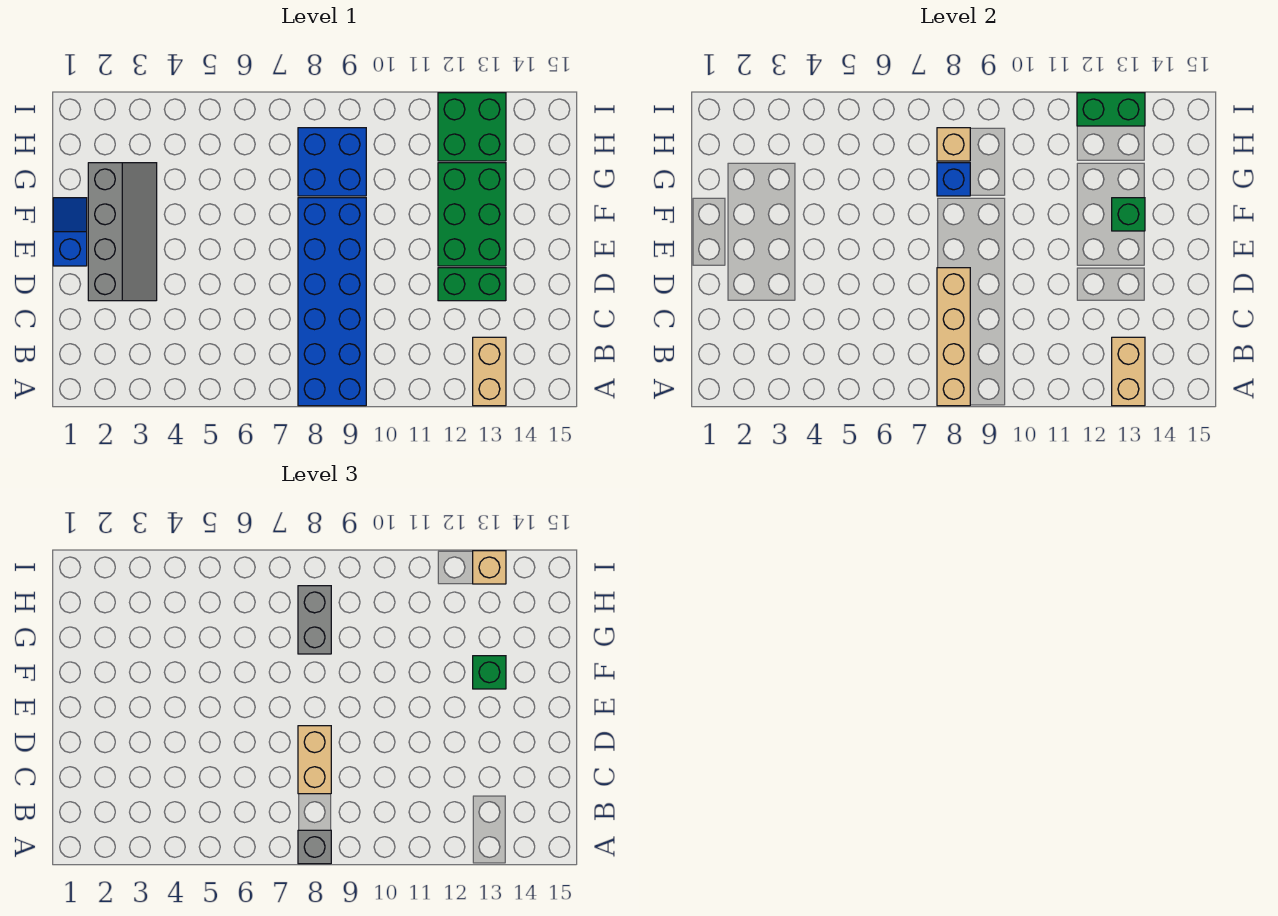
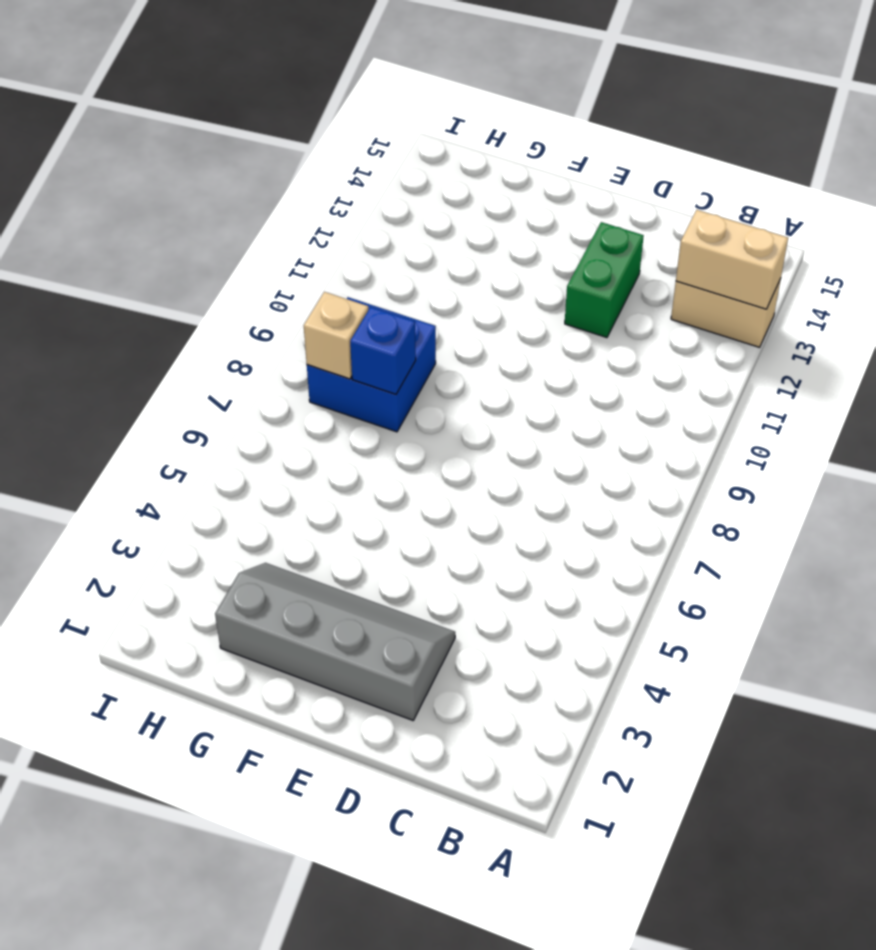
none -> blue 2x6 brick [298,198,366,406]
none -> blue 1x2 slope [53,198,87,266]
none -> green 2x3 brick [438,163,506,266]

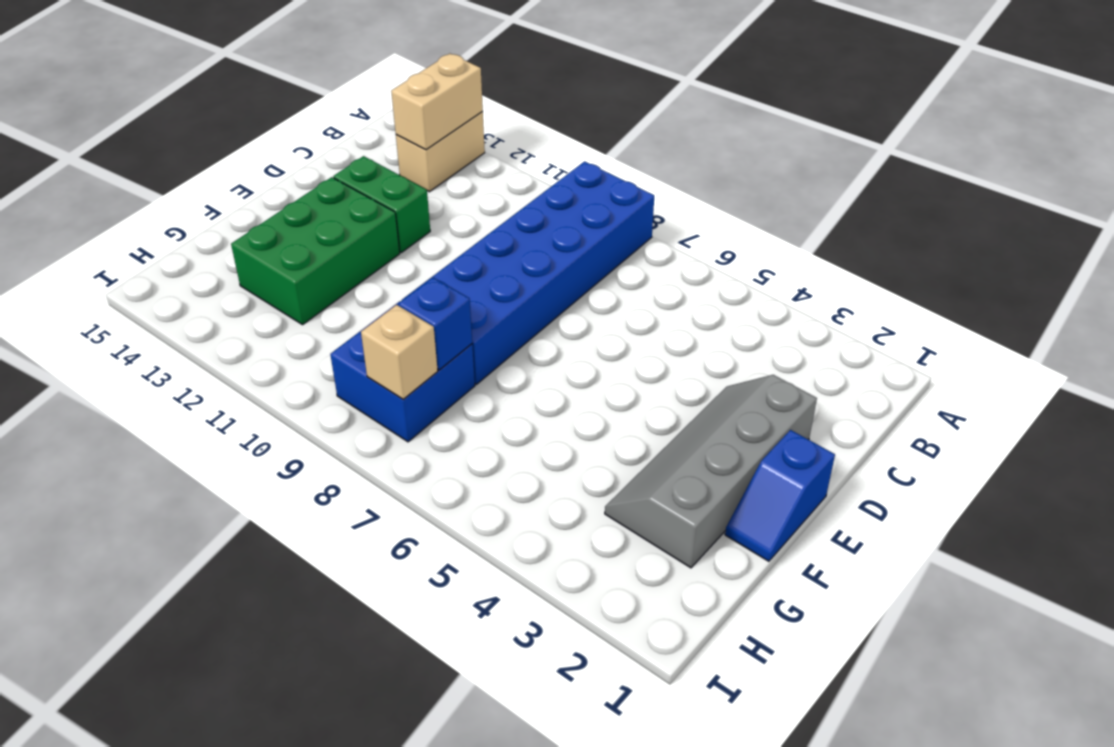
none -> green 2x2 brick [438,93,506,161]
none -> tan 1x4 brick [937,268,970,406]
none -> green 1x1 brick [1112,198,1145,231]

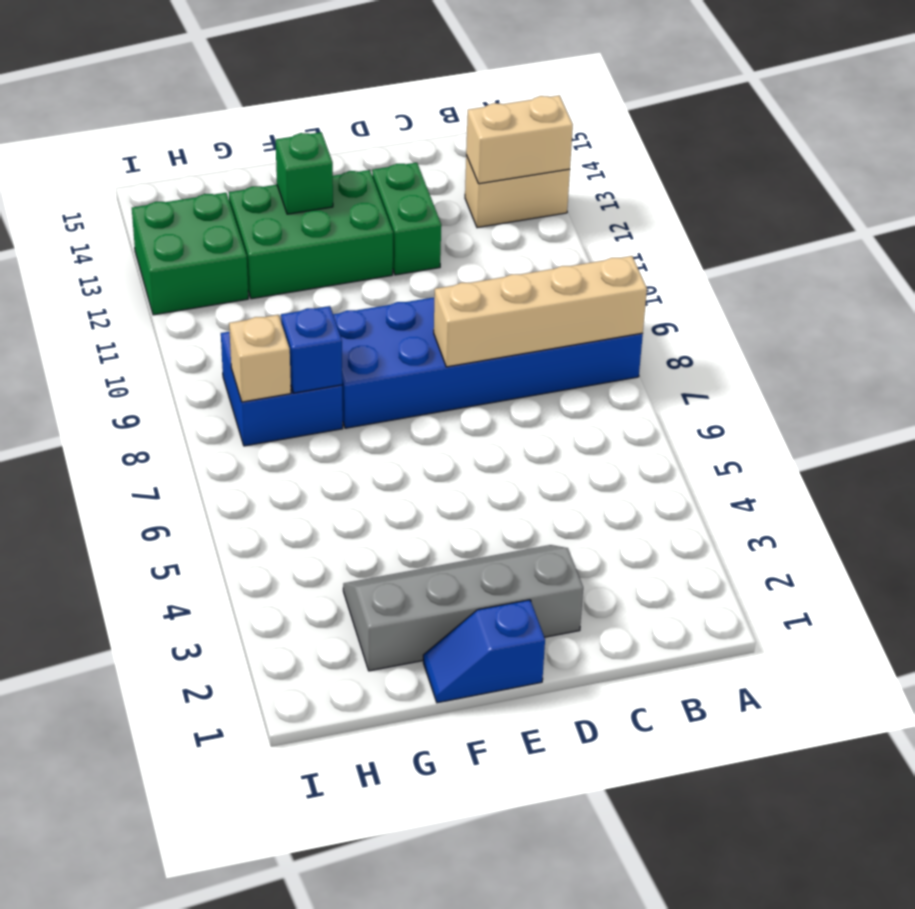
none -> green 1x2 brick [1077,93,1145,126]
none -> grey 1x1 brick [298,830,331,864]
none -> tan 1x2 brick [298,726,331,794]

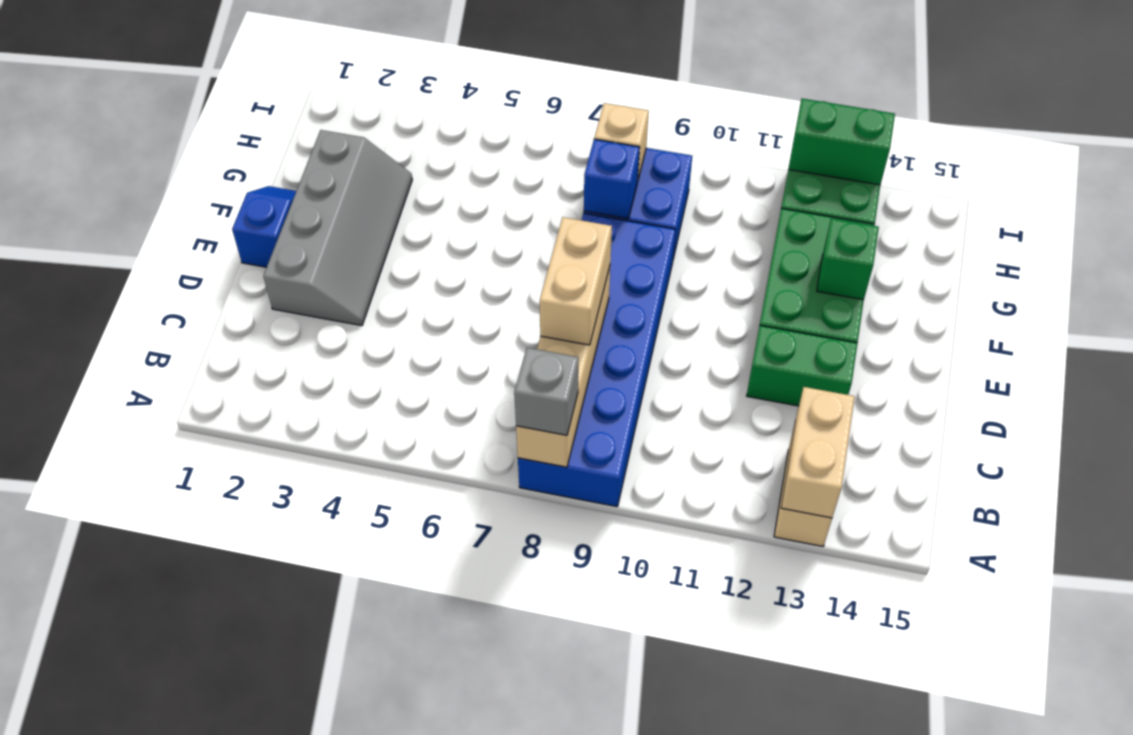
none -> green 1x1 brick [473,656,506,689]
none -> grey 1x2 brick [298,586,331,654]
none -> tan 1x1 brick [473,551,506,584]

